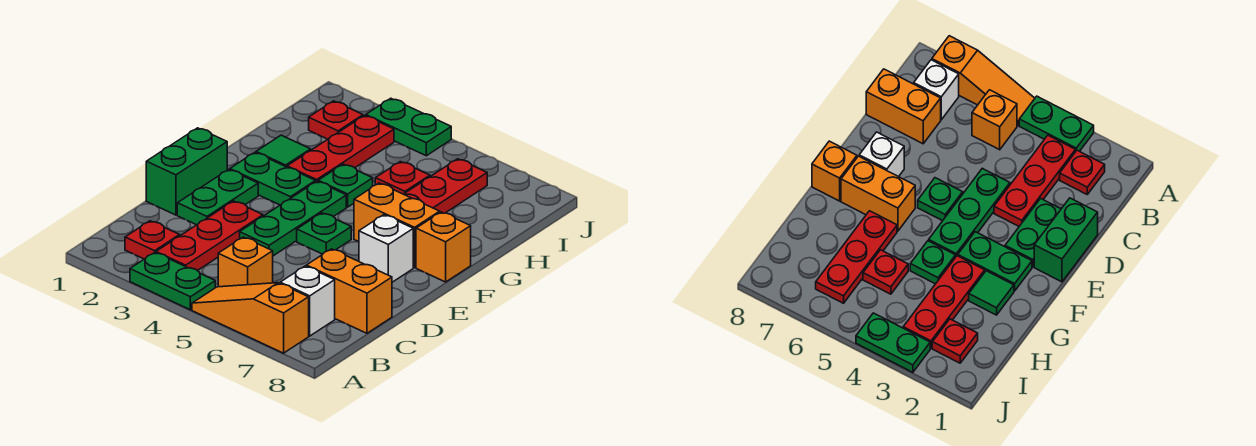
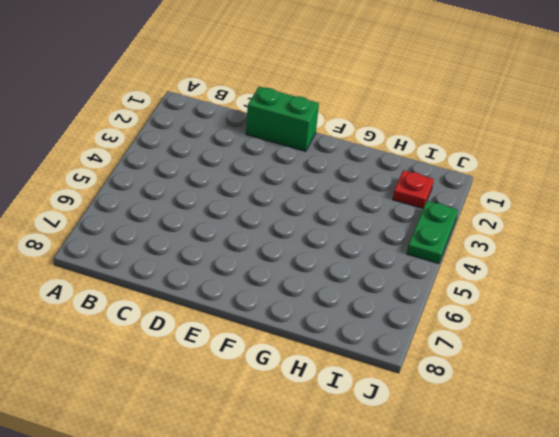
none -> green 1x2 plate [130,253,215,310]
none -> orange 1x3 slope [192,283,309,353]
none -> red 1x1 plate [125,221,180,259]

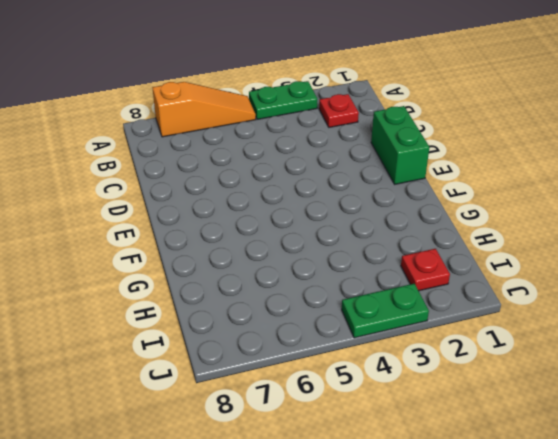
none -> red 1x3 plate [156,201,263,271]
none -> orange 1x1 brick [218,237,273,287]
none -> white 1x1 brick [280,266,335,336]

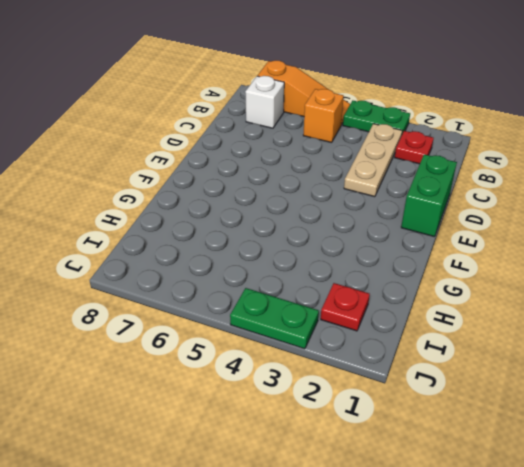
tan 1x3 plate [344,124,402,197] -> red 1x3 plate [156,201,263,271]
none -> orange 1x2 brick [306,249,392,333]
none -> green 1x2 plate [177,169,258,225]
none -> green 1x3 plate [240,181,346,256]

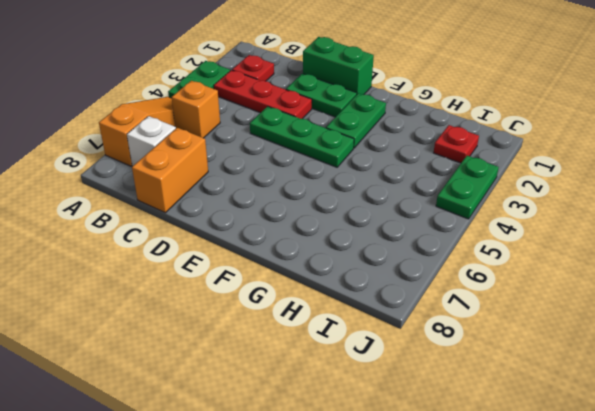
none -> green 1x1 plate [297,213,351,254]
none -> white 1x1 brick [359,215,413,282]
none -> orange 1x2 brick [354,183,440,268]

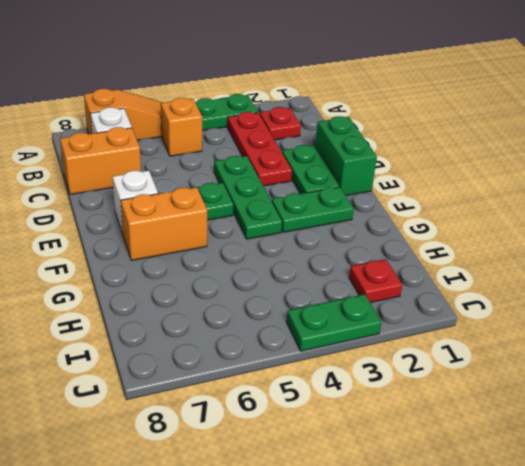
none -> orange 1x1 brick [416,212,471,282]
none -> green 1x1 tile [256,135,311,167]
none -> red 1x3 plate [287,115,394,182]

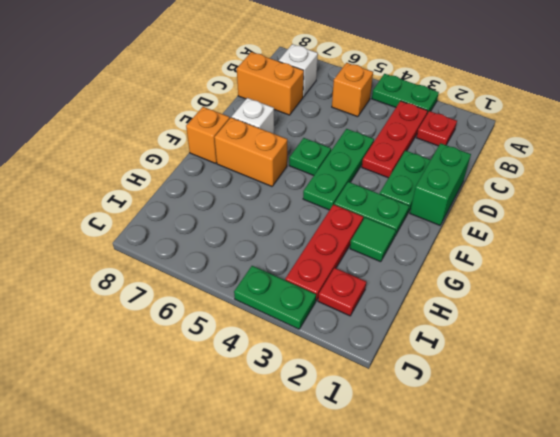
none -> orange 1x3 slope [192,283,309,353]
none -> green 1x1 plate [318,164,373,207]
none -> red 1x3 plate [404,159,487,213]

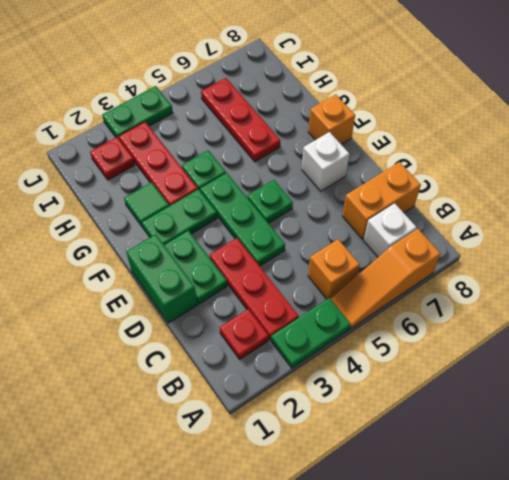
none -> orange 1x2 brick [354,183,440,268]
none -> red 1x1 plate [375,162,430,194]

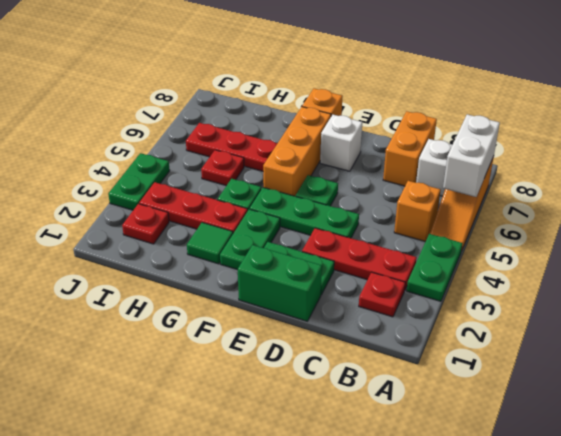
white 1x2 brick [443,114,500,197] -> none
orange 1x3 brick [263,107,331,196] -> orange 1x2 brick [354,183,440,268]

